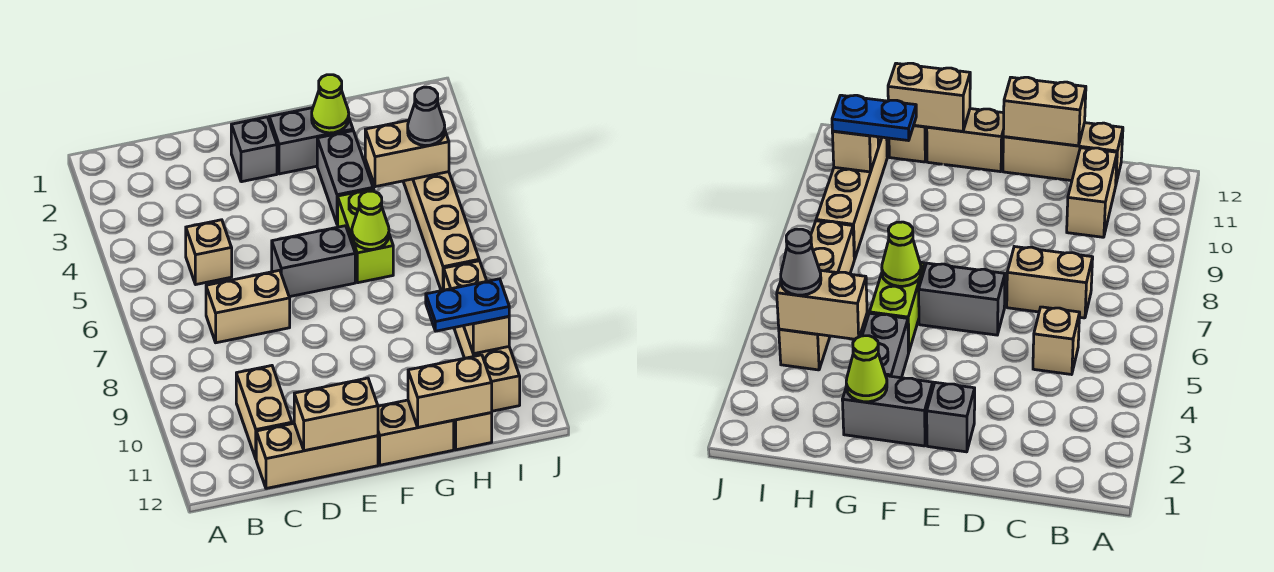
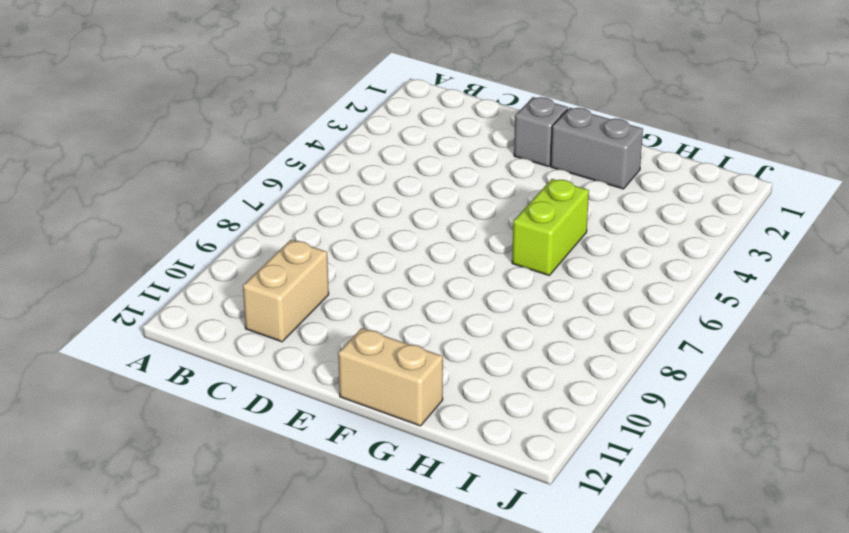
none -> tan 1x1 brick [186,220,232,284]
none -> tan 1x2 brick [206,270,290,343]
none -> tan 1x3 brick [256,423,378,488]

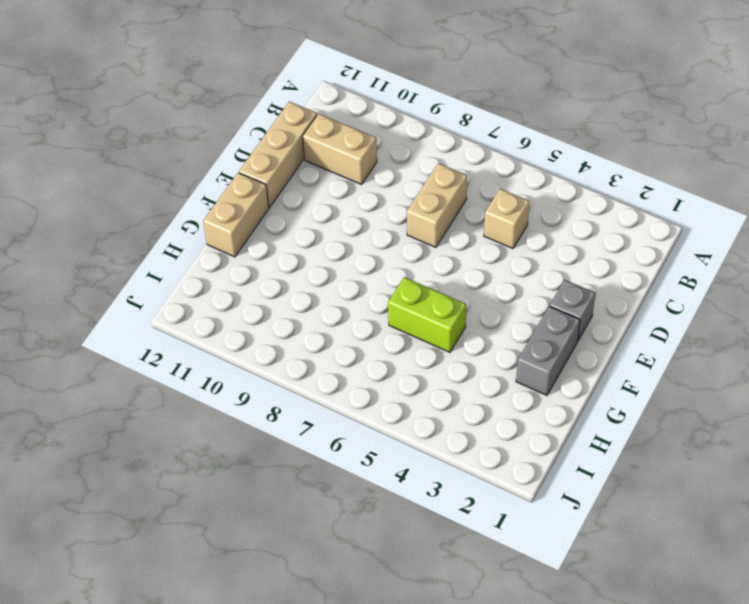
none -> grey 1x2 brick [272,226,355,297]
none -> grey 1x2 brick [317,131,373,225]
none -> tan 1x1 brick [454,413,492,450]

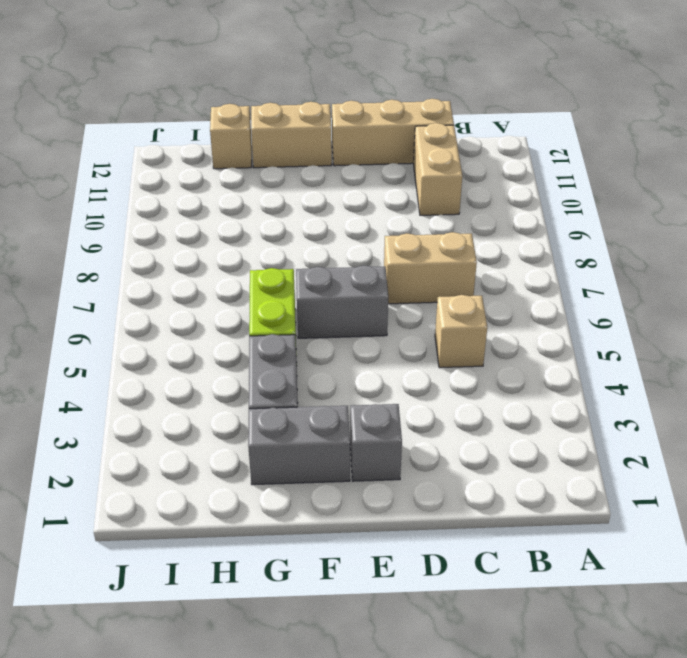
none -> tan 1x4 brick [403,172,479,291]
none -> tan 1x4 brick [444,261,520,411]
none -> tan 1x2 brick [294,378,378,451]

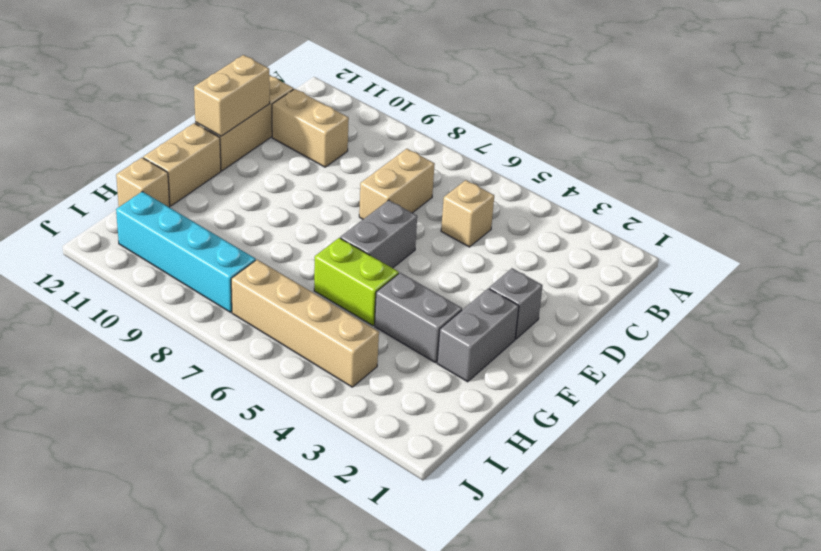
cyan 1x4 brick [116,191,256,312] -> tan 1x4 brick [444,261,520,411]
none -> lime 1x1 cone [312,75,349,133]
none -> lime 1x1 cone [352,191,389,249]
none -> tan 1x2 brick [408,355,492,427]

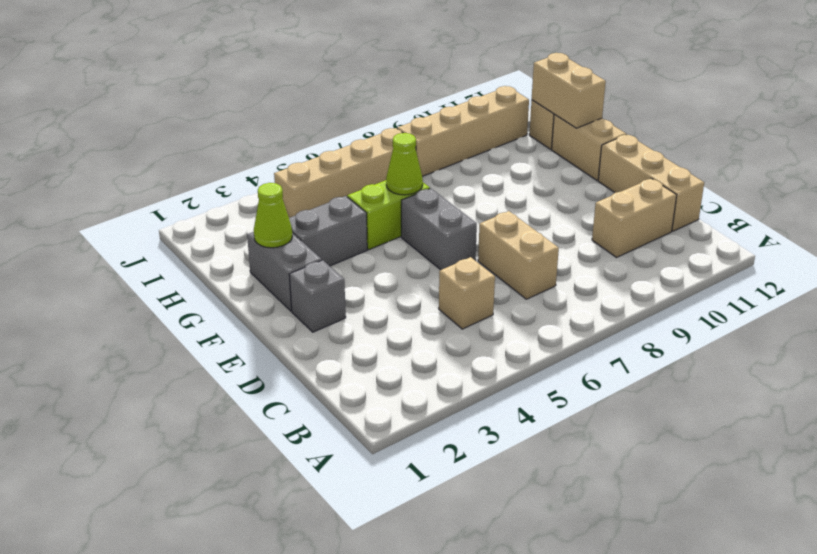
none -> tan 1x2 brick [294,378,378,451]
none -> tan 1x2 brick [365,120,449,187]
none -> tan 1x1 brick [464,317,509,354]

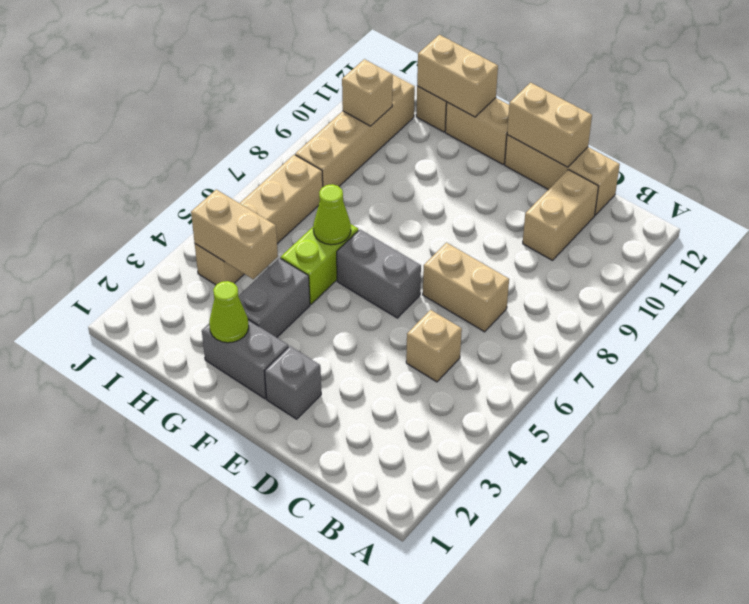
none -> blue 1x2 plate [426,279,509,331]
none -> grey 1x1 cone [408,87,445,146]

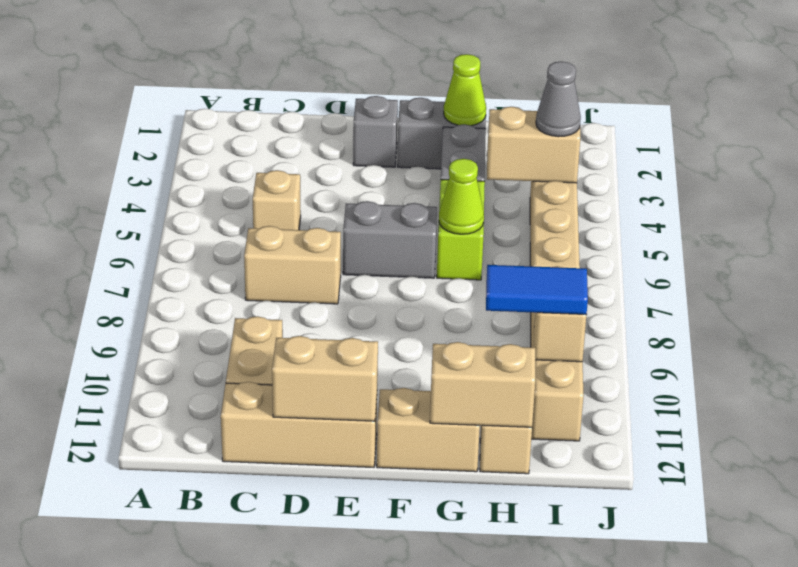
blue 1x2 tile [486,265,588,315] -> blue 1x2 plate [426,279,509,331]

